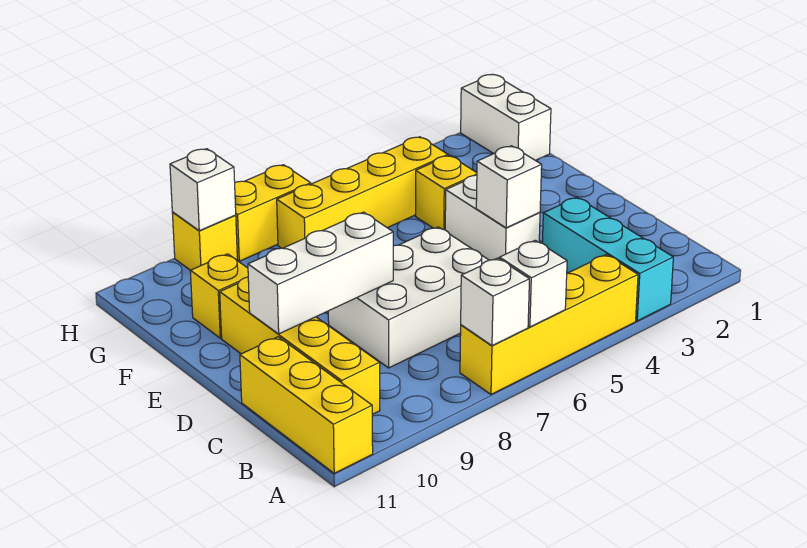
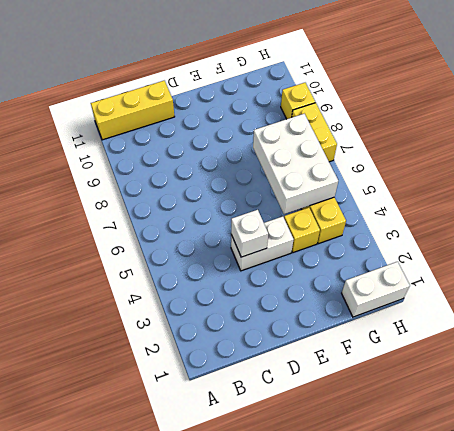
white 2x3 brick [253,114,338,214] -> white 2x3 brick moved to [328,227,489,368]
none -> cyan 1x3 brick [542,197,673,321]
none -> yellow 1x4 brick [460,255,638,394]
none -> yellow 1x4 brick [220,277,380,414]

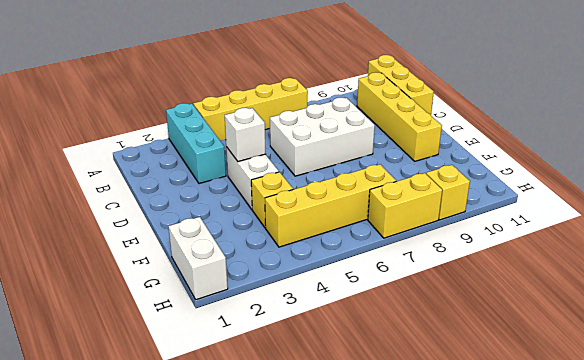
none -> yellow 1x1 brick [190,254,248,338]
none -> white 1x1 brick [499,240,567,327]
none -> white 1x1 brick [461,258,529,346]

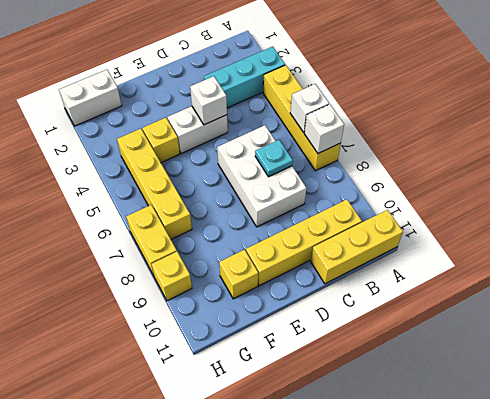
cyan 1x1 plate [255,140,293,177] -> none
none -> white 1x3 brick [248,212,393,334]
none -> white 1x1 brick [170,149,236,231]

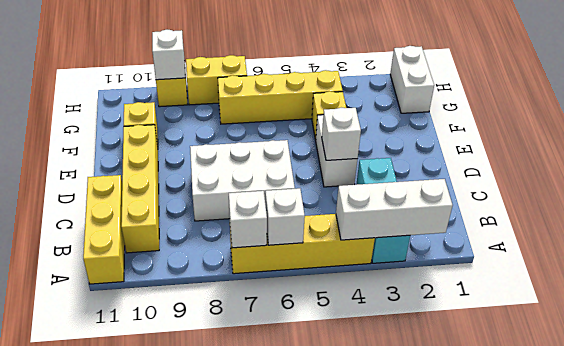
white 1x3 brick [336,179,453,240] -> white 1x3 brick moved to [248,212,393,334]

